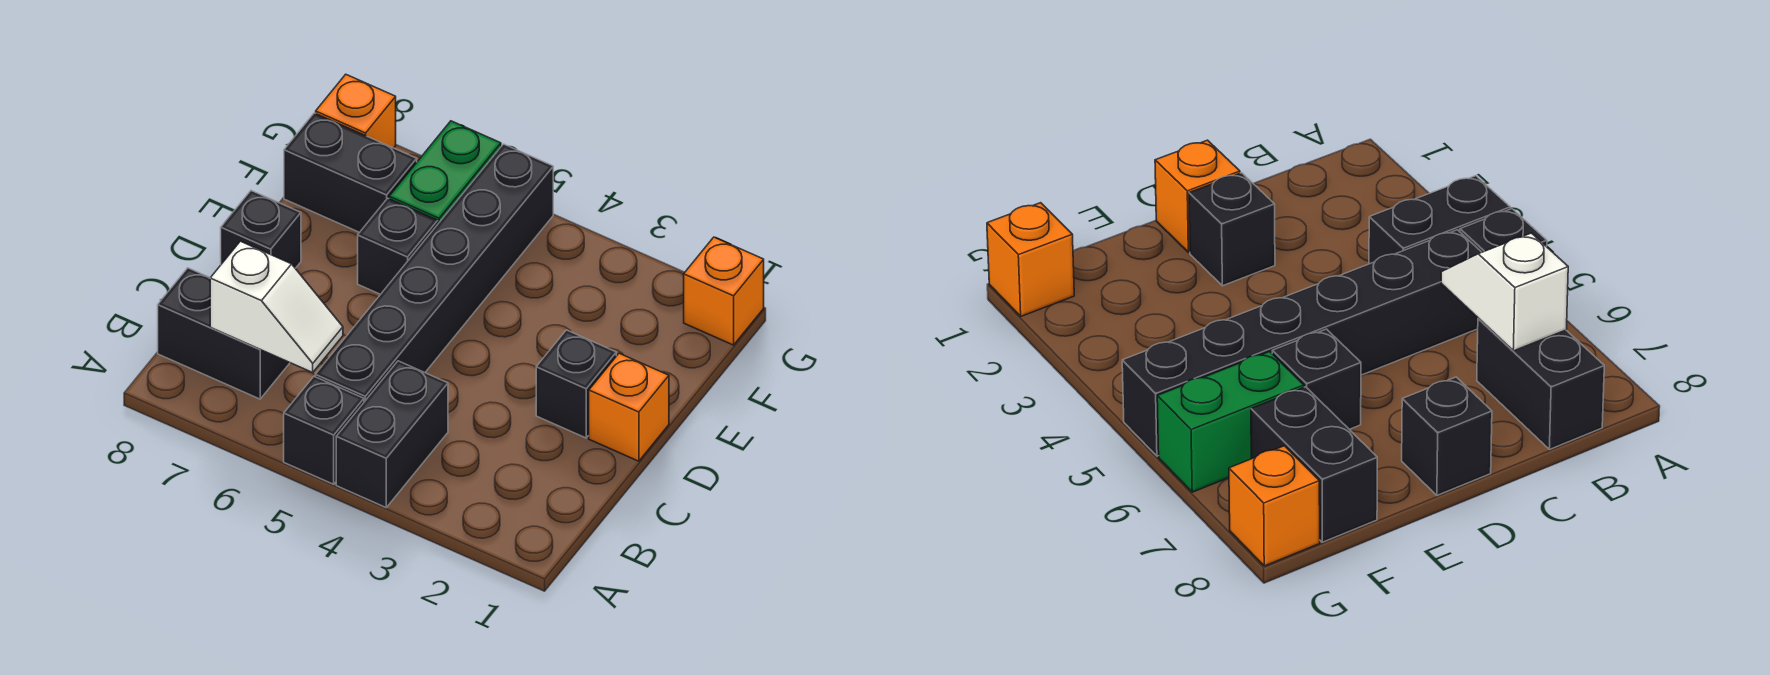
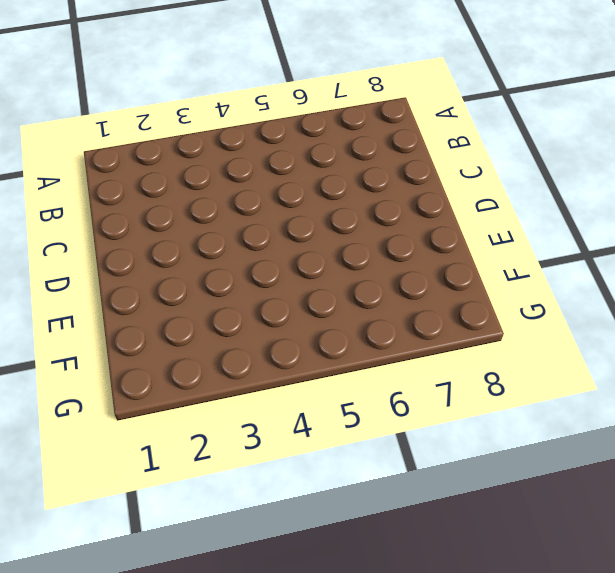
none -> black 1x2 brick [336,361,448,507]
none -> black 1x1 brick [284,377,364,484]
none -> black 1x6 brick [315,144,553,402]

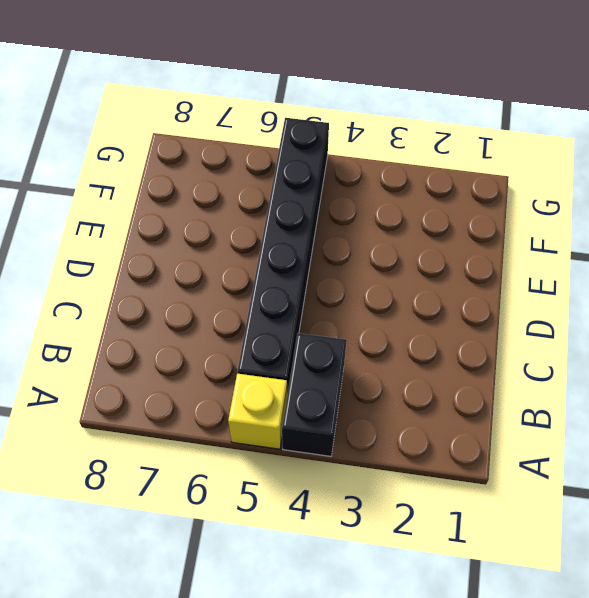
yellow 1x1 brick [228,374,287,449] -> black 1x1 brick [284,377,364,484]
none -> black 1x2 brick [158,268,290,399]
none -> orange 1x1 brick [589,353,669,461]
none -> black 1x1 brick [536,330,616,438]

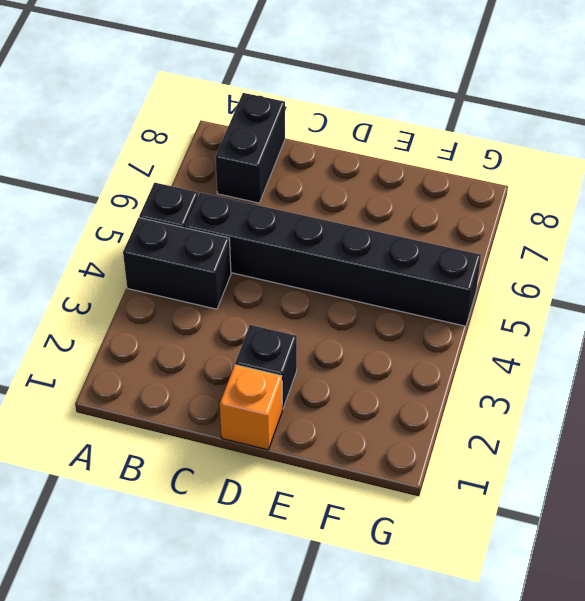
none -> black 1x1 brick [221,191,301,268]
none -> black 1x1 brick [358,198,438,294]
none -> green 1x2 brick [389,121,501,223]

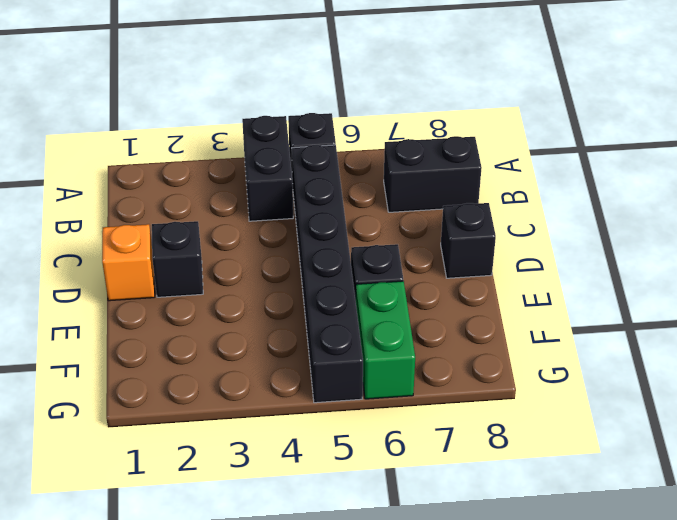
none -> black 1x2 brick [284,113,417,232]
none -> orange 1x1 brick [684,237,764,345]
none -> orange 1x1 brick [316,74,396,148]

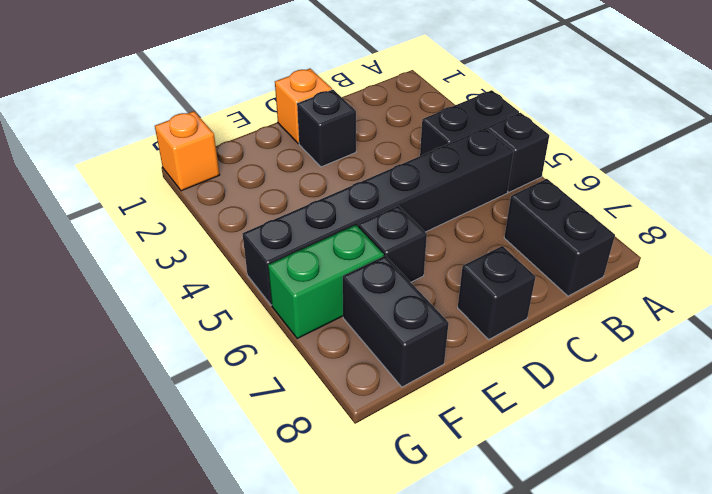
none -> orange 1x1 brick [316,74,396,148]
none -> white 1x2 slope [210,241,343,372]

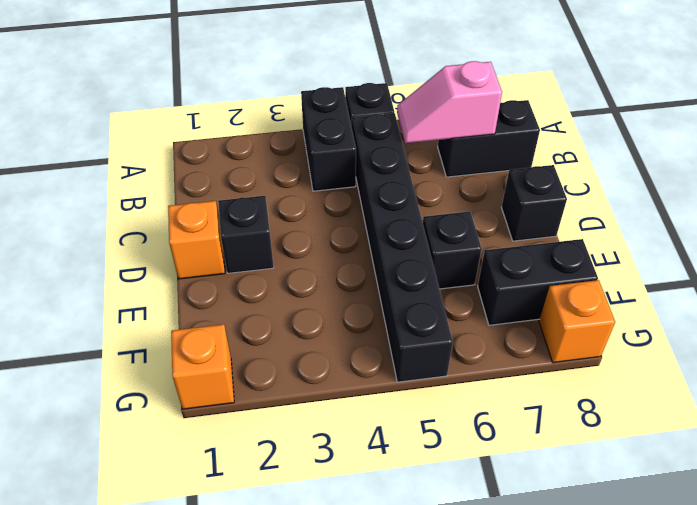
pink 1x2 slope [397,61,502,143] -> white 1x2 slope [210,241,343,372]
none -> green 1x2 brick [389,121,501,223]

